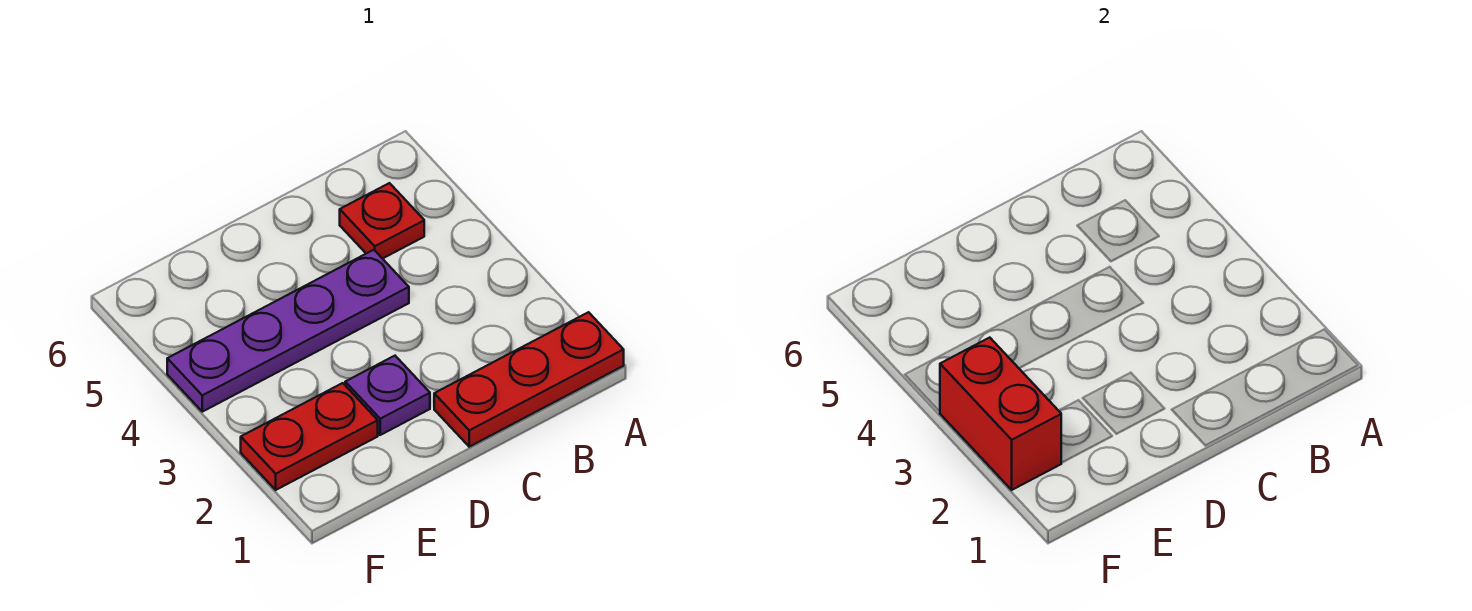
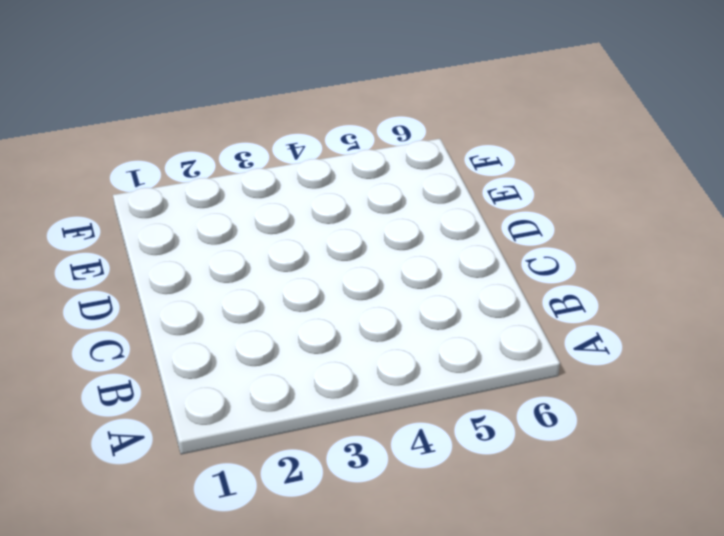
none -> red 1x3 plate [434,312,624,447]
none -> red 1x1 plate [340,183,424,259]

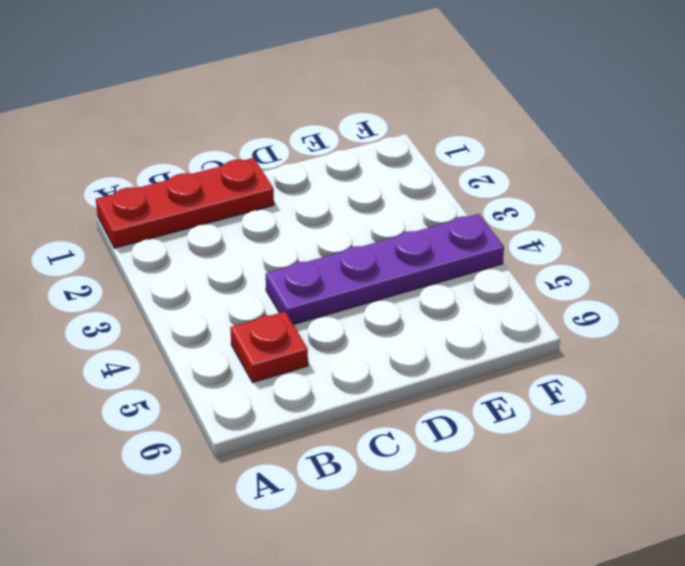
none -> purple 1x1 plate [345,356,430,435]
none -> red 1x2 plate [241,383,378,490]

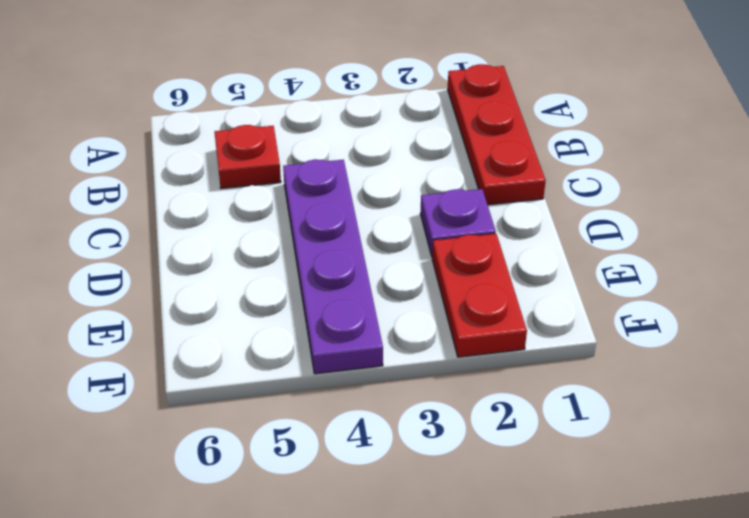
none -> red 1x2 brick [940,338,1061,490]

